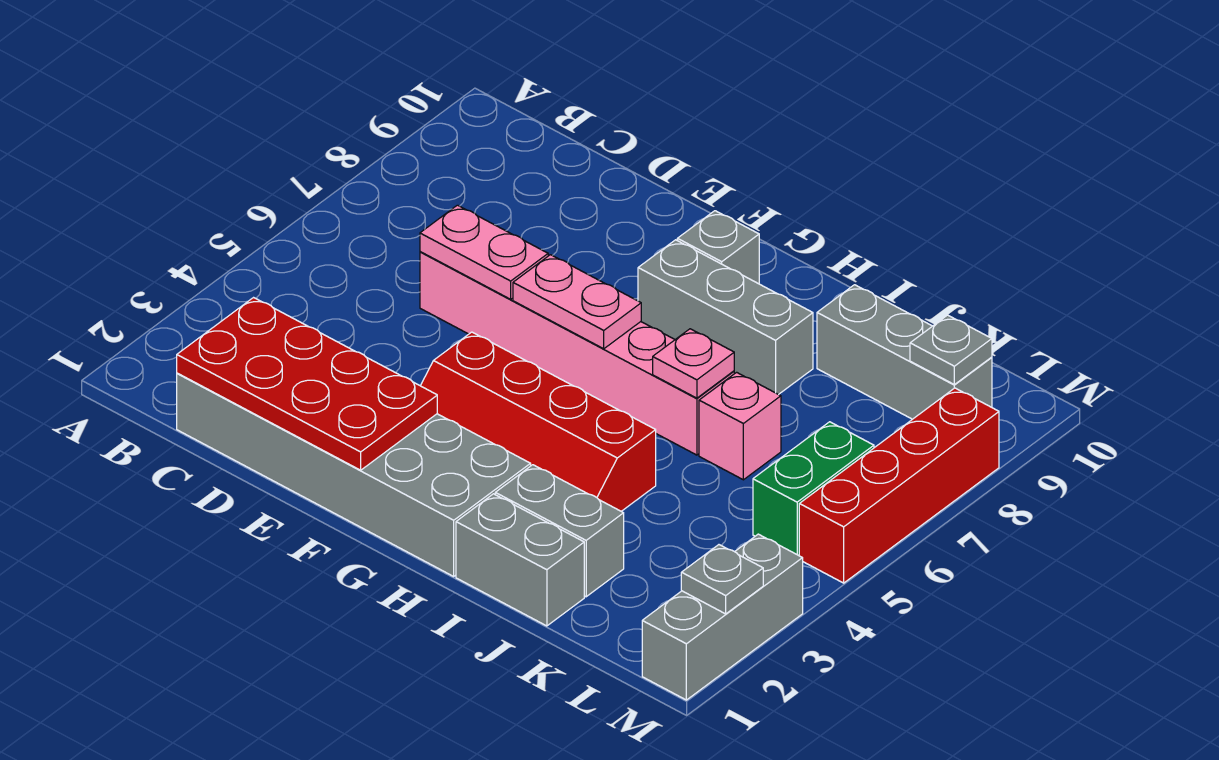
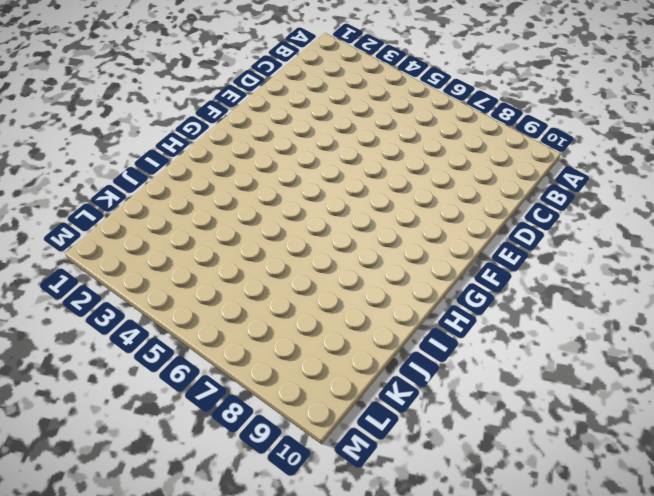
none -> grey 2x6 brick [177,373,531,576]
none -> pink 1x6 brick [420,252,734,455]
none -> red 2x4 slope [421,332,656,511]

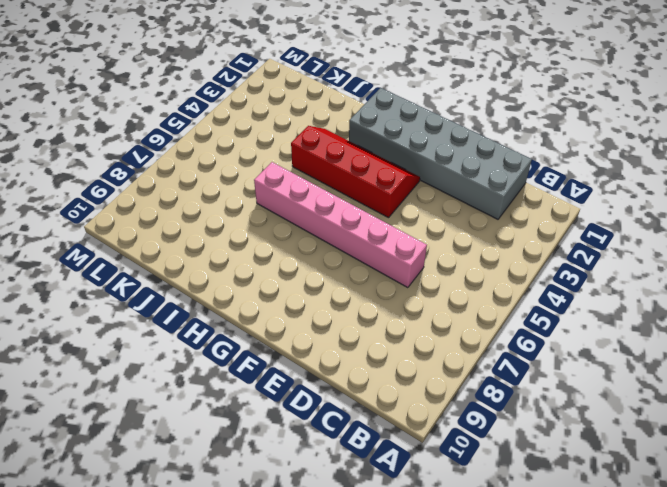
none -> grey 1x3 brick [638,240,813,395]
none -> grey 1x1 brick [677,211,759,284]
none -> grey 1x2 brick [456,494,584,626]

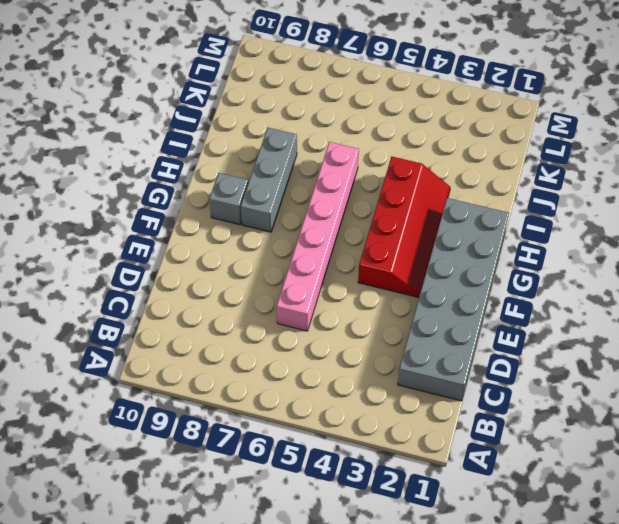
none -> grey 1x2 brick [456,494,584,626]
none -> grey 1x2 brick [495,465,624,597]
none -> pink 1x1 brick [699,372,781,480]

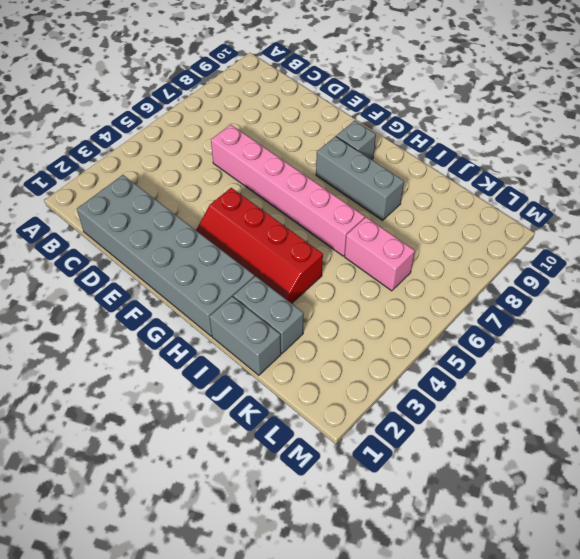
pink 1x2 brick [345,217,415,291] -> pink 1x1 brick [699,372,781,480]
none -> grey 1x3 brick [817,285,992,419]
none -> green 1x2 brick [753,422,874,555]
none -> grey 1x3 brick [642,534,803,700]

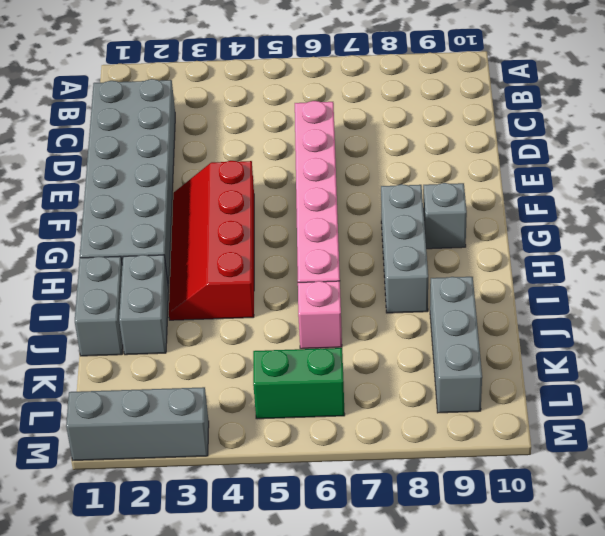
none -> red 1x4 brick [799,388,999,583]
none -> red 2x4 plate [177,298,437,470]
none -> pink 1x2 plate [420,205,548,299]

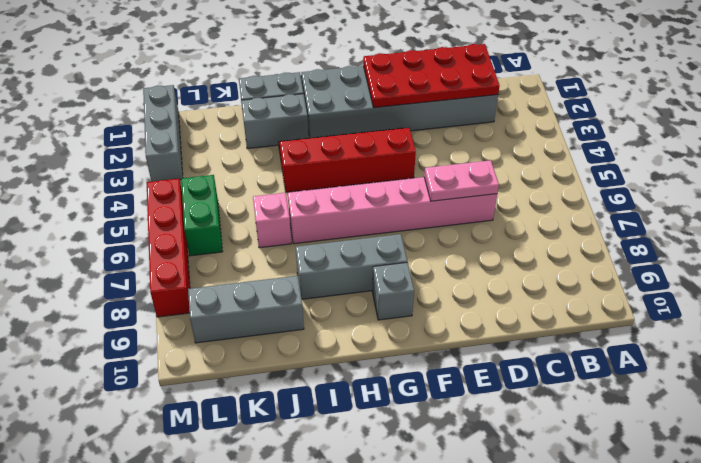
none -> pink 1x2 plate [513,255,641,349]
none -> pink 1x1 plate [653,329,734,398]
none -> grey 1x1 plate [910,315,992,384]

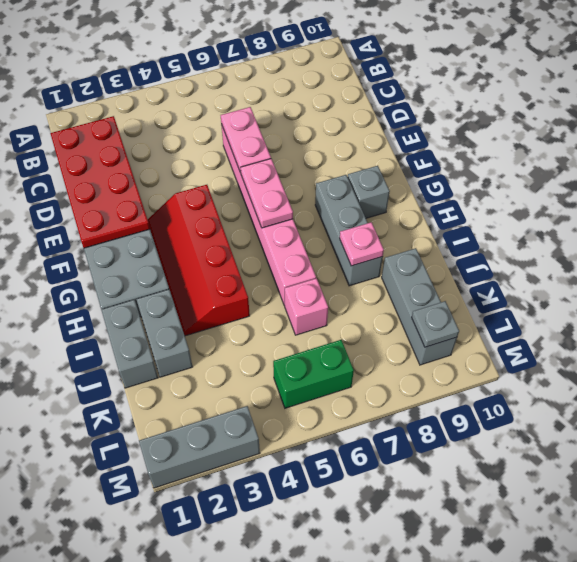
pink 1x1 plate [340,222,384,266] -> pink 1x1 plate moved to [653,329,734,398]
none -> red 1x4 brick [799,388,999,583]
none -> grey 1x1 plate [681,545,763,614]

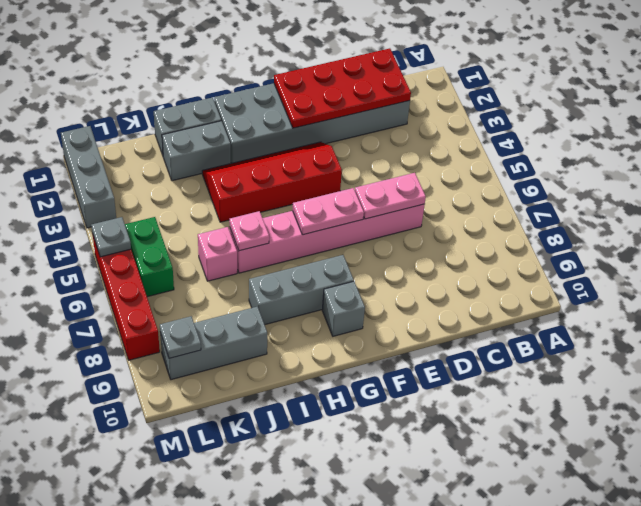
grey 1x1 plate [91,217,131,257] -> grey 1x1 plate moved to [681,545,763,614]

